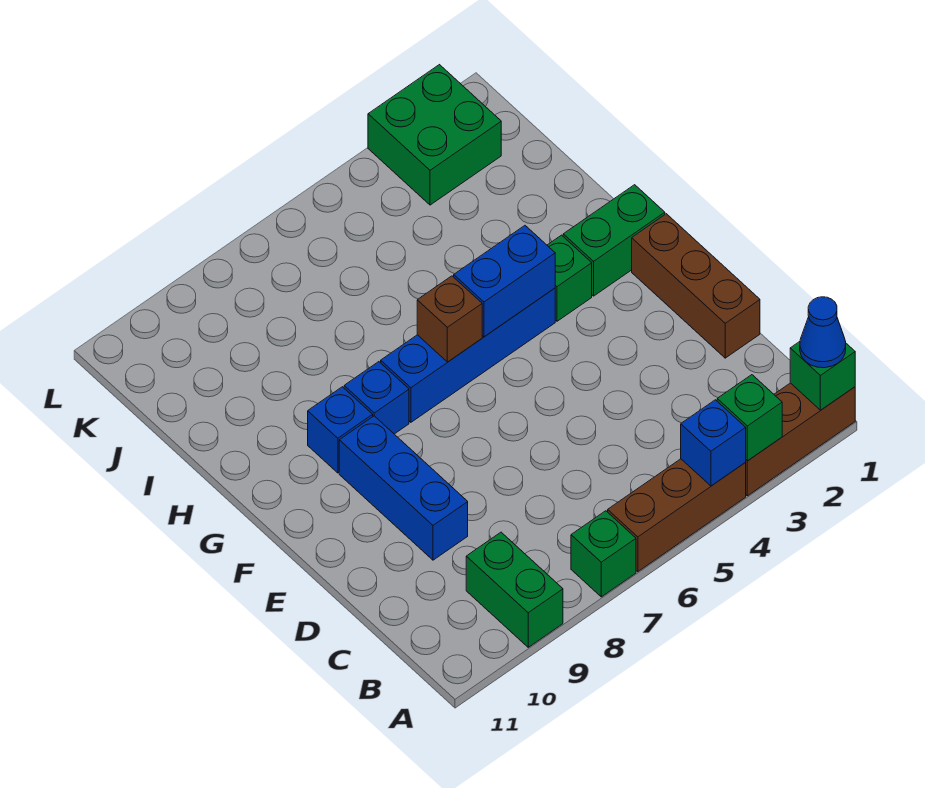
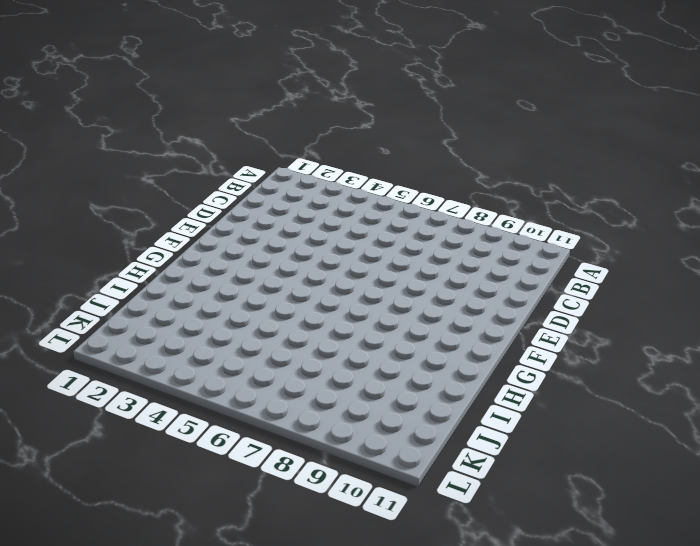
none -> brown 1x3 brick [745,383,855,496]
none -> brown 1x3 brick [608,459,746,572]
none -> green 1x1 brick [571,511,636,597]

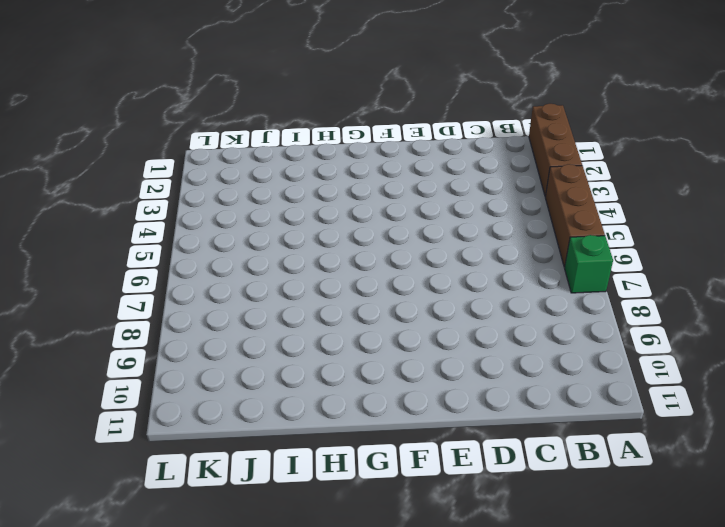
none -> green 1x2 brick [466,532,563,647]
none -> brown 1x3 brick [632,214,760,358]
none -> blue 1x3 brick [339,416,468,560]

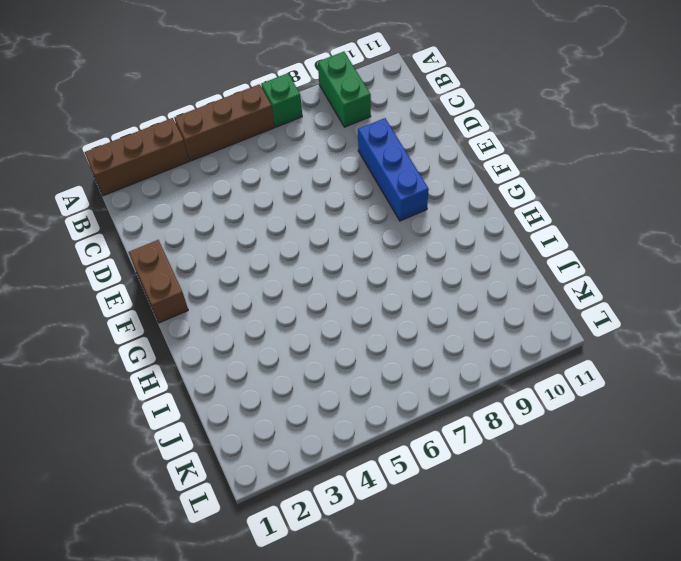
brown 1x2 brick [129,240,188,323] -> brown 1x3 brick [632,214,760,358]
none -> green 1x2 brick [563,185,665,296]
none -> green 1x1 brick [547,235,592,321]
none -> blue 1x4 brick [381,288,555,422]

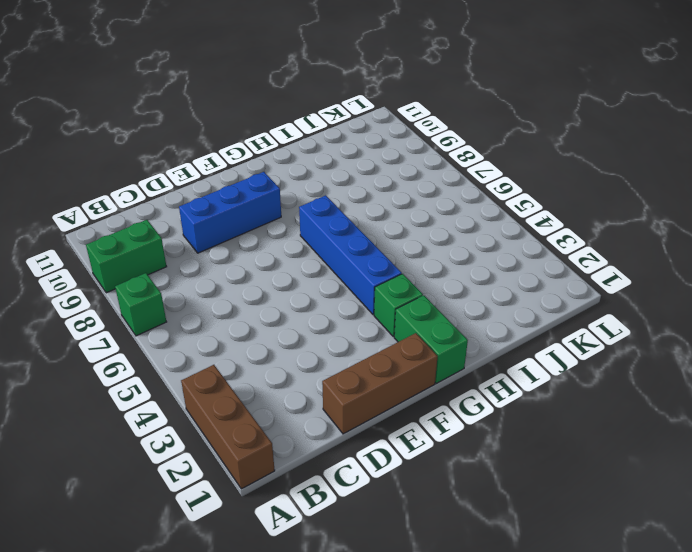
none -> brown 1x3 brick [608,459,746,572]
none -> blue 1x1 brick [344,362,409,434]
none -> blue 1x1 brick [308,387,373,473]

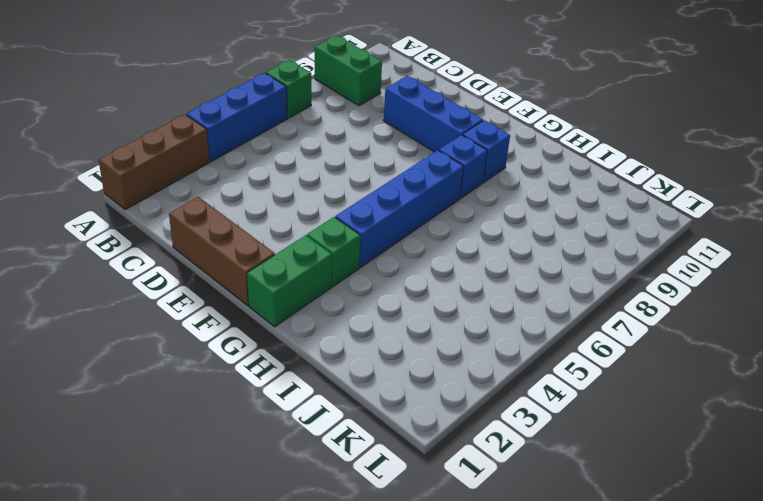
blue 1x3 brick [187,73,287,162] -> brown 1x3 brick [608,459,746,572]
none -> green 2x2 brick [368,65,501,205]
none -> green 1x1 brick [790,342,855,410]
none -> green 1x1 brick [717,375,782,461]

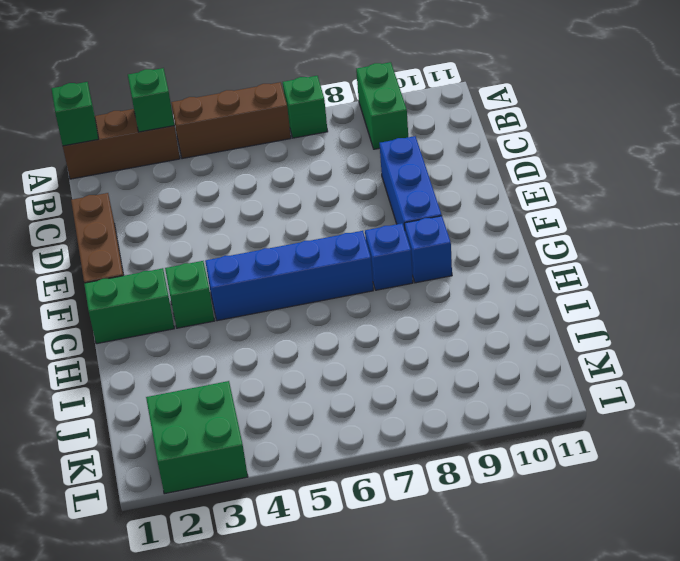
none -> blue 1x1 brick [681,400,746,486]
none -> blue 1x2 brick [454,226,555,337]
none -> brown 1x1 brick [417,276,482,362]

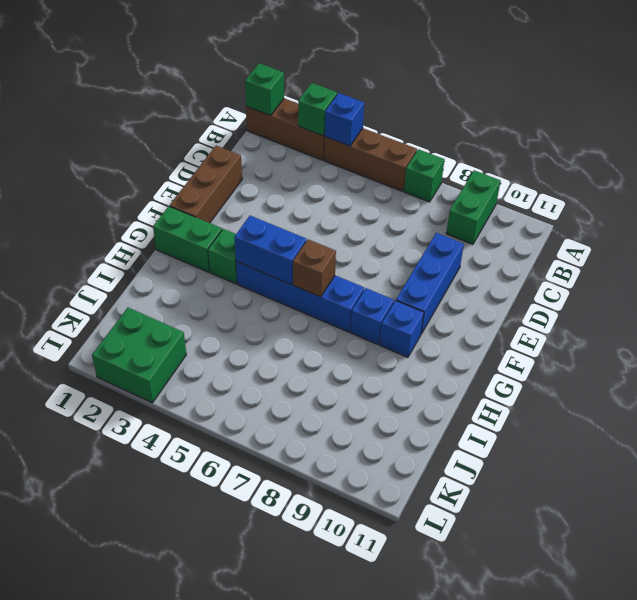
none -> blue 1x1 cone [800,297,846,368]

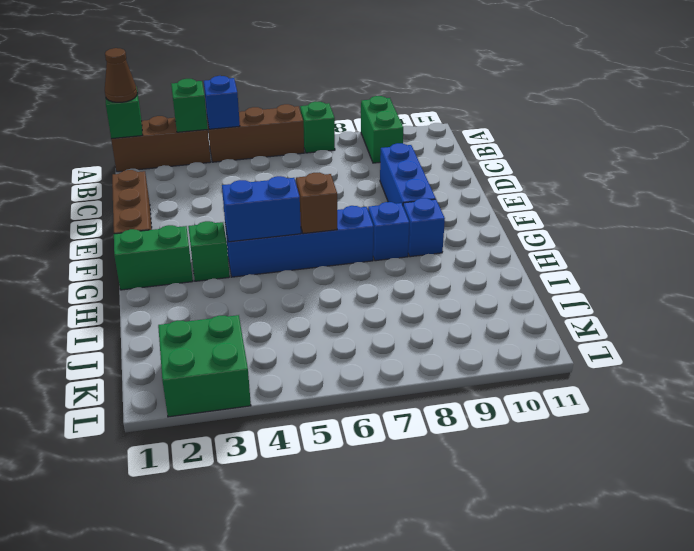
brown 1x1 cone [105,48,137,102] -> blue 1x1 cone [800,297,846,368]

